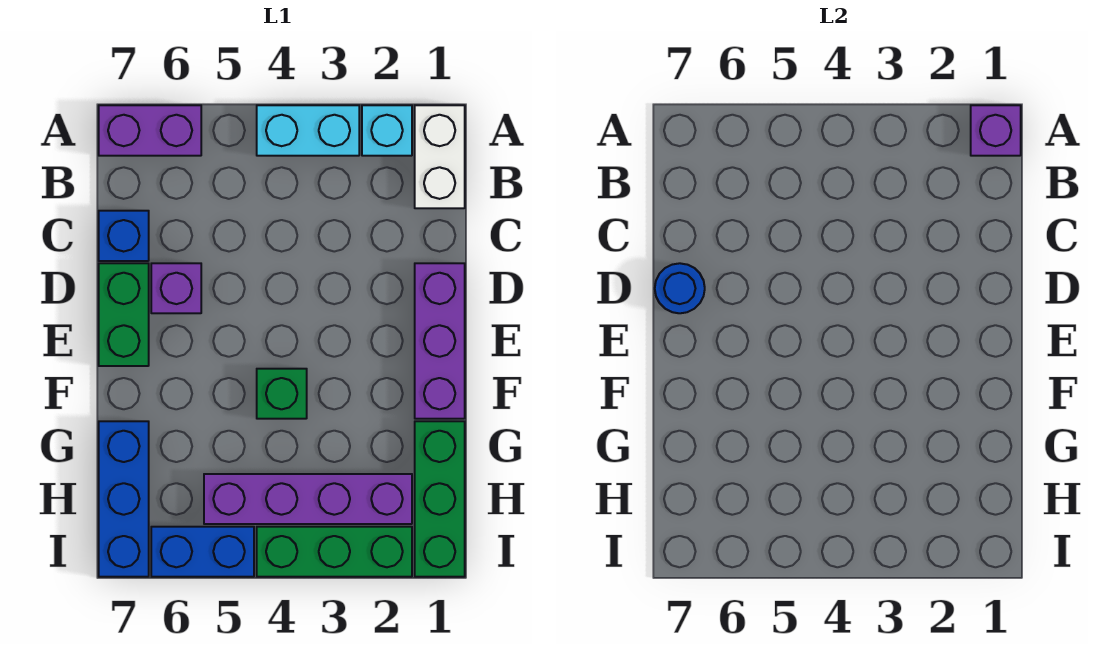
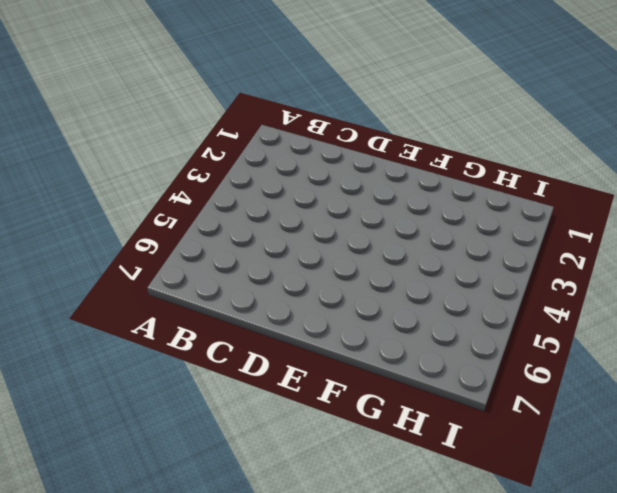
none -> white 1x2 brick [415,105,465,208]
none -> cyan 1x1 brick [362,105,412,156]
none -> cyan 1x2 brick [257,105,359,156]

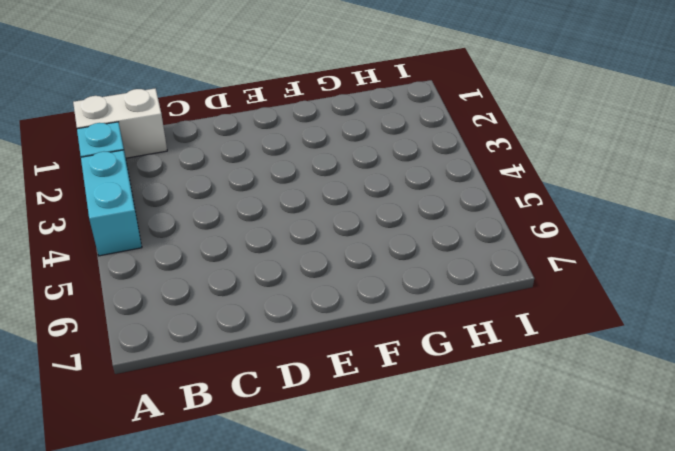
none -> purple 1x2 brick [99,105,201,156]
none -> blue 1x1 brick [99,211,149,261]
none -> purple 1x3 brick [415,263,465,419]

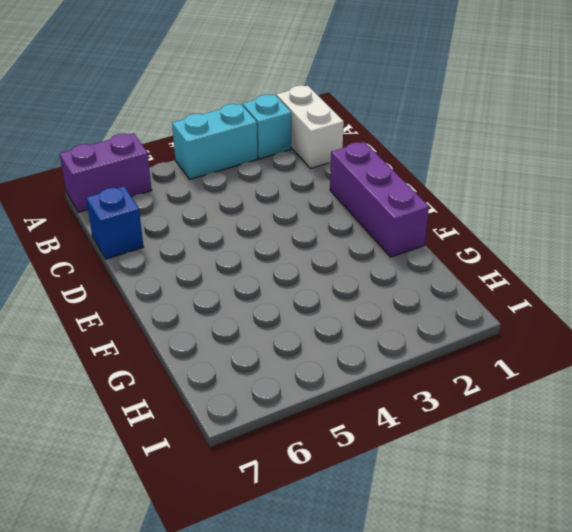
none -> purple 1x1 brick [151,263,201,313]
none -> green 1x2 brick [99,263,149,366]
none -> green 1x1 brick [257,369,307,419]

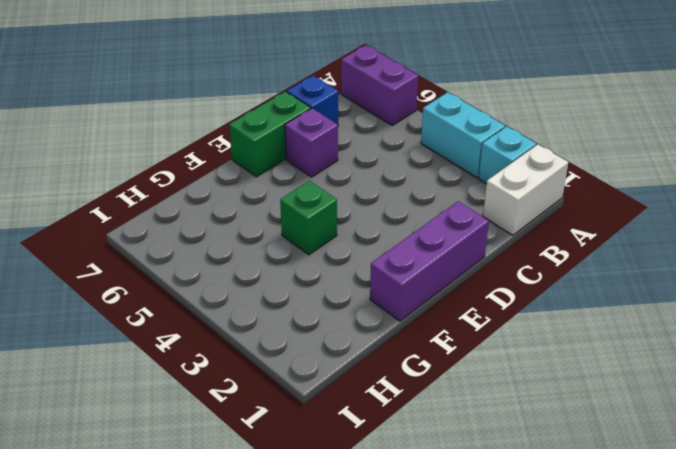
none -> green 1x3 brick [415,421,465,577]
none -> blue 1x3 brick [99,421,149,577]
none -> purple 1x4 brick [204,474,412,524]

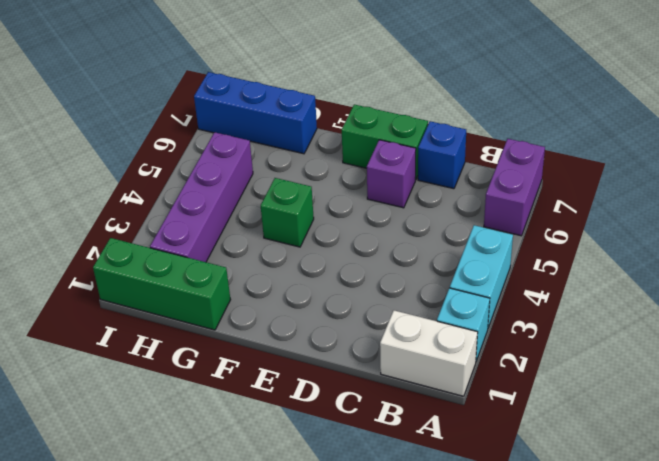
none -> purple 1x3 brick [415,263,465,419]
none -> green 1x3 brick [257,527,412,577]
none -> blue 1x2 brick [151,527,254,577]

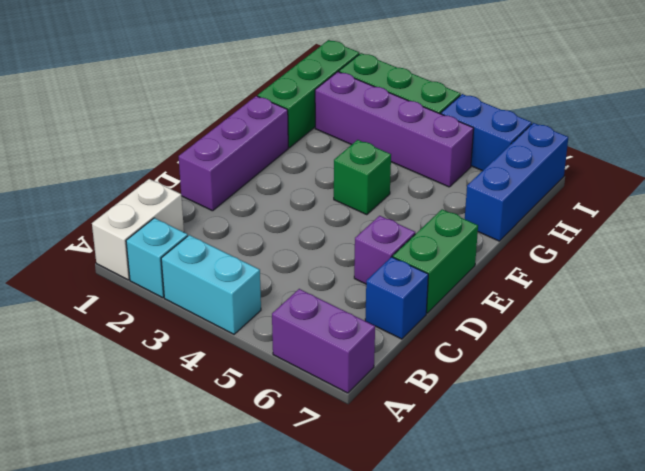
none -> purple 1x1 brick [971,105,1021,156]
none -> blue 1x1 round brick [655,263,705,313]

